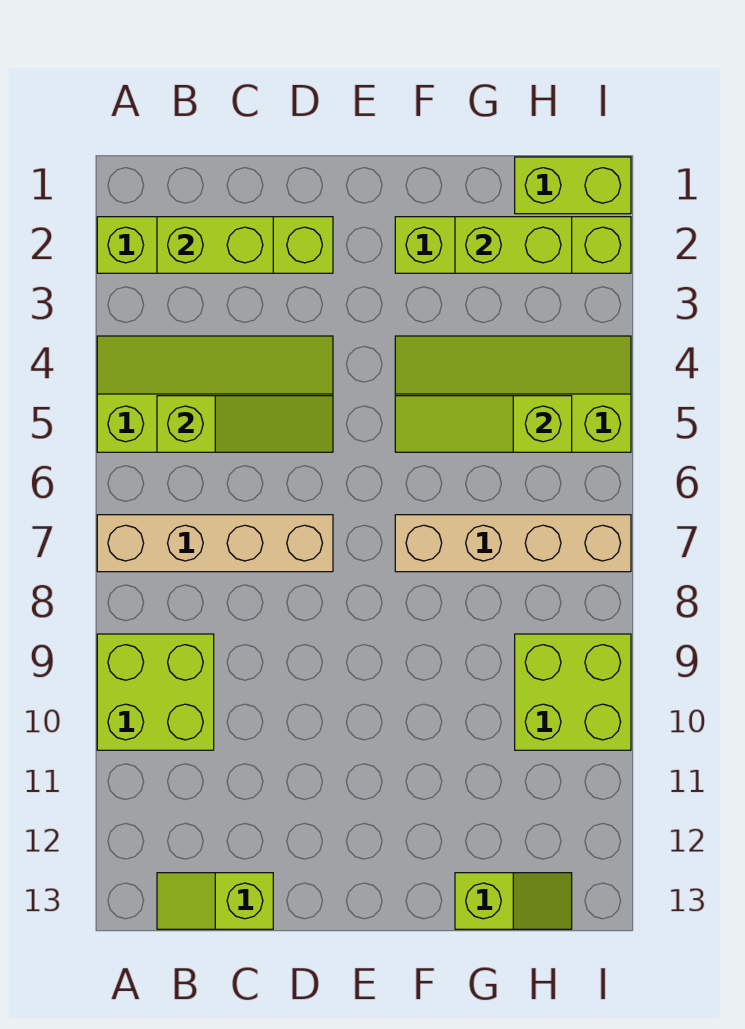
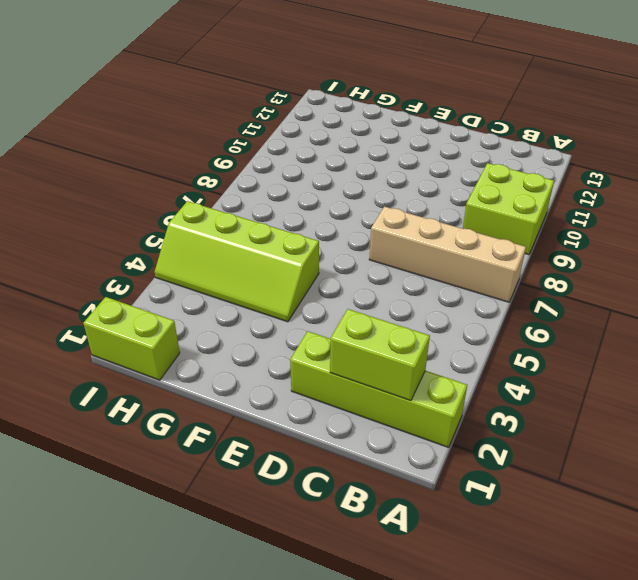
none -> lime 2x4 slope [97,336,333,452]
none -> lime 1x2 slope [157,873,273,929]
none -> lime 1x4 brick [395,217,631,273]

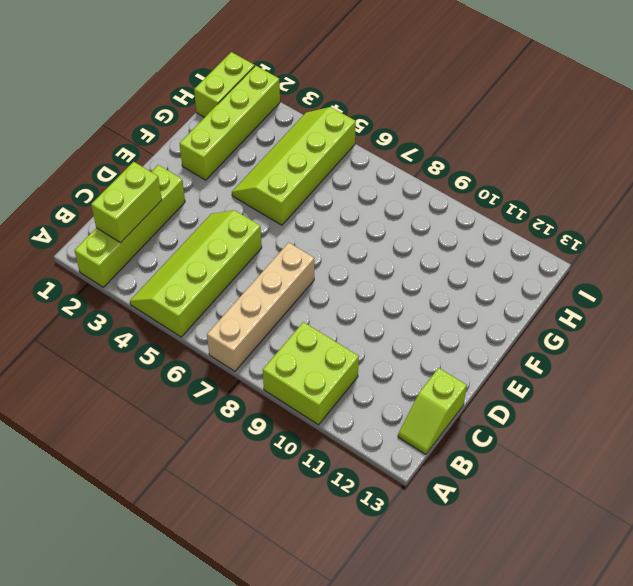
none -> tan 1x4 brick [395,515,631,572]
none -> lime 1x2 slope [455,873,572,929]
none -> lime 2x2 brick [515,634,631,750]

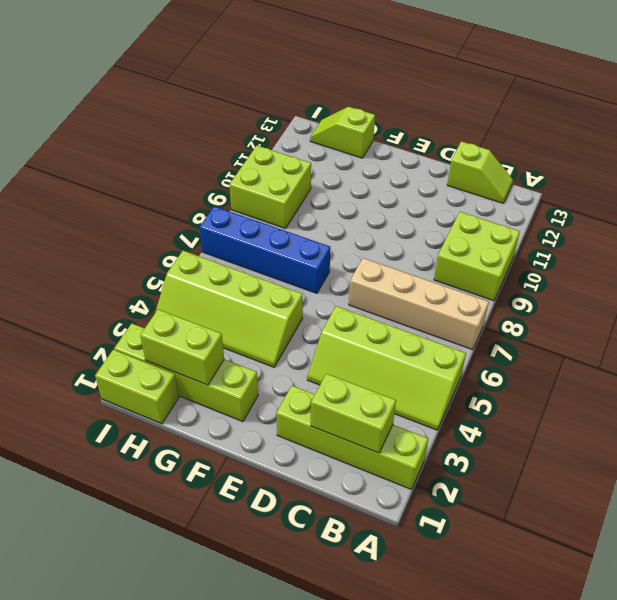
blue 1x4 brick [200,206,330,293] -> tan 1x4 brick [395,515,631,572]
none -> lime 1x3 slope [157,396,333,452]
none -> lime 1x3 slope [395,396,572,452]

